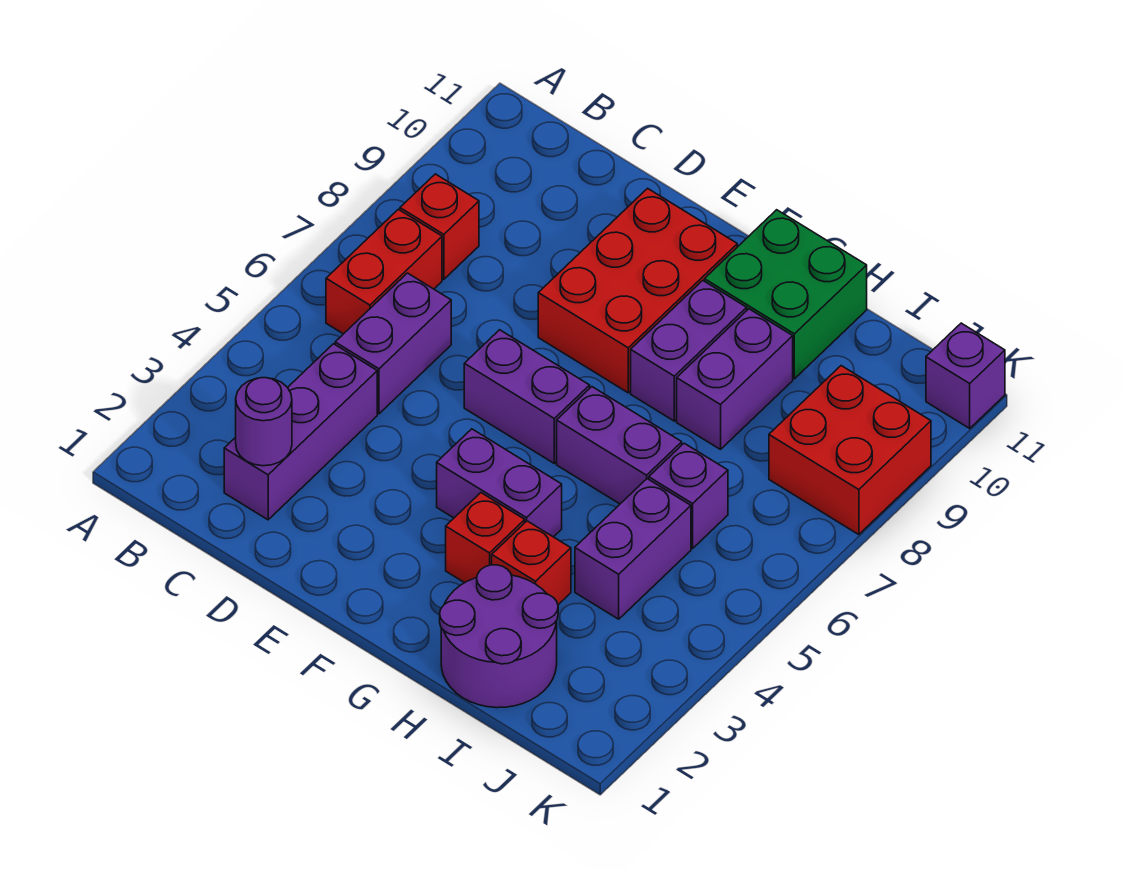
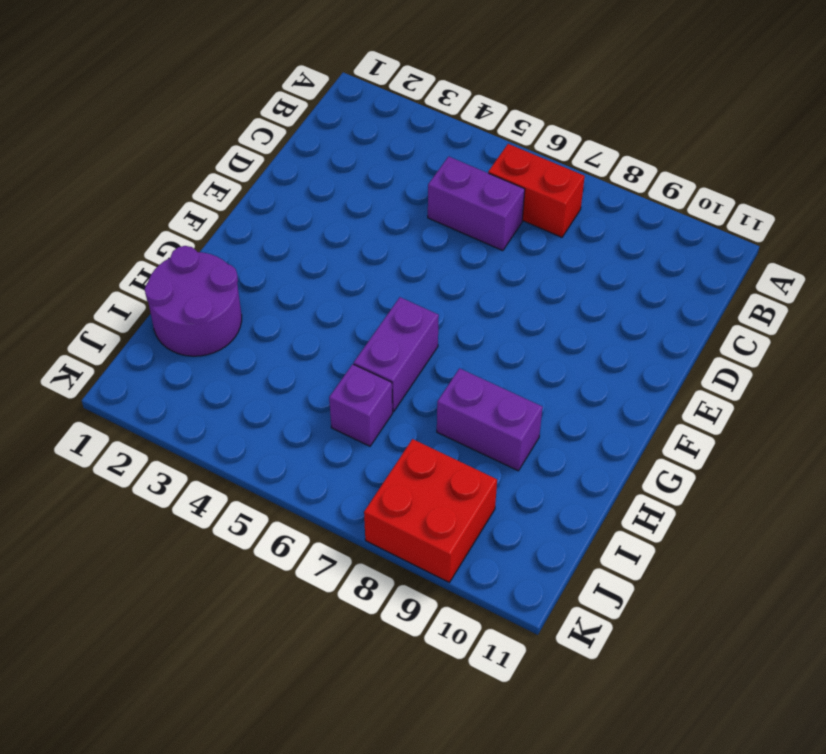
none -> red 1x1 brick [400,174,479,279]
none -> purple 1x3 brick [224,344,377,520]
none -> purple 1x2 brick [464,330,590,463]

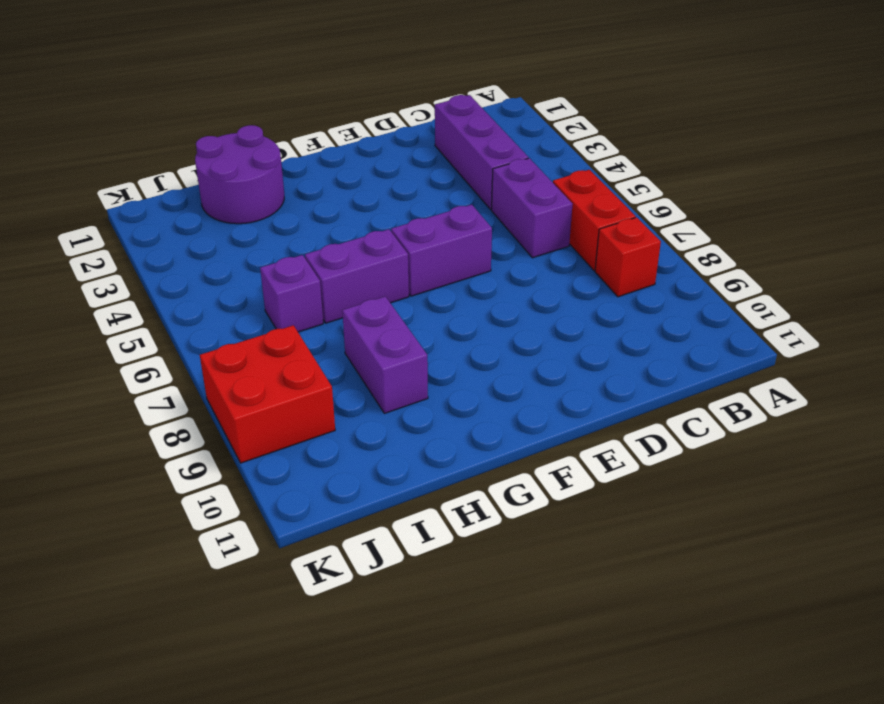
none -> red 2x3 brick [538,188,737,393]
none -> purple 1x2 brick [437,429,562,537]
none -> red 1x1 brick [446,493,525,583]

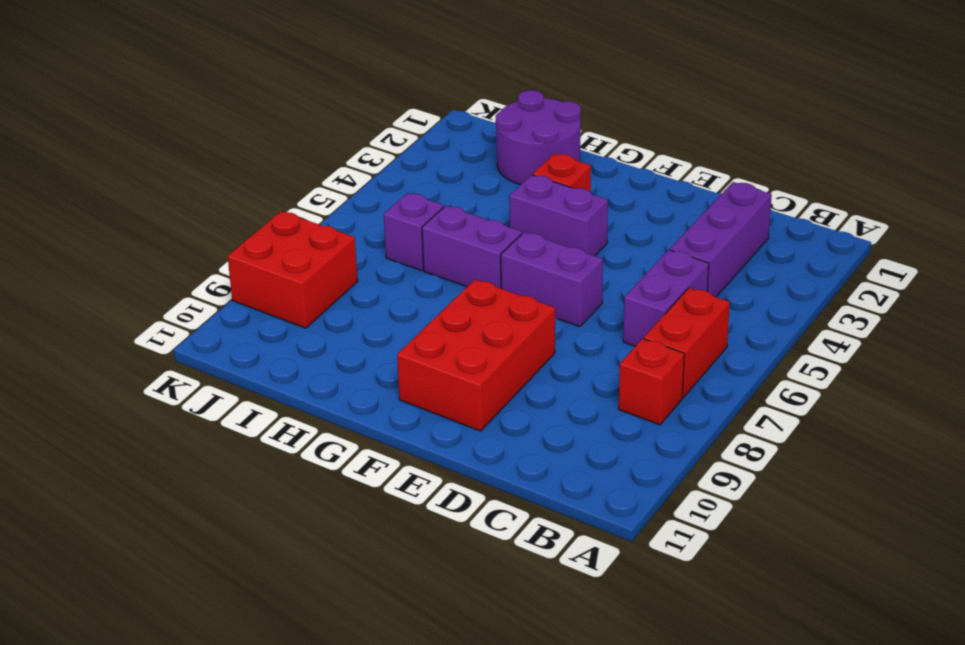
none -> purple 1x2 brick [631,281,747,421]
none -> green 2x2 brick [705,210,867,379]
none -> red 1x1 brick [492,521,571,605]

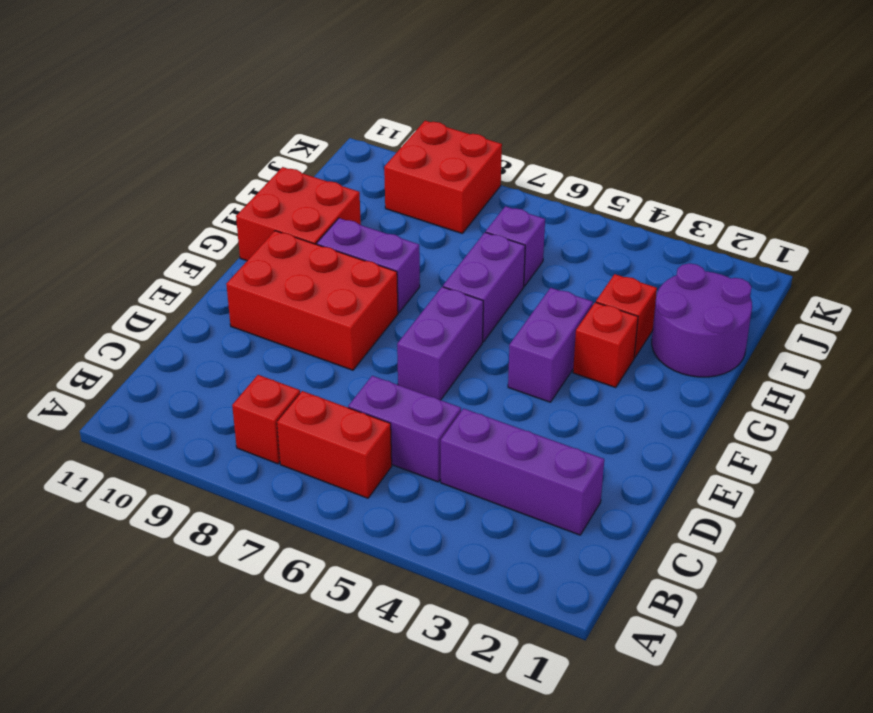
red 2x2 brick [236,167,361,261] -> green 2x2 brick [705,210,867,379]
none -> purple 1x2 brick [677,309,793,449]
none -> purple 1x2 brick [575,479,691,619]
none -> purple 1x1 brick [926,323,1005,428]

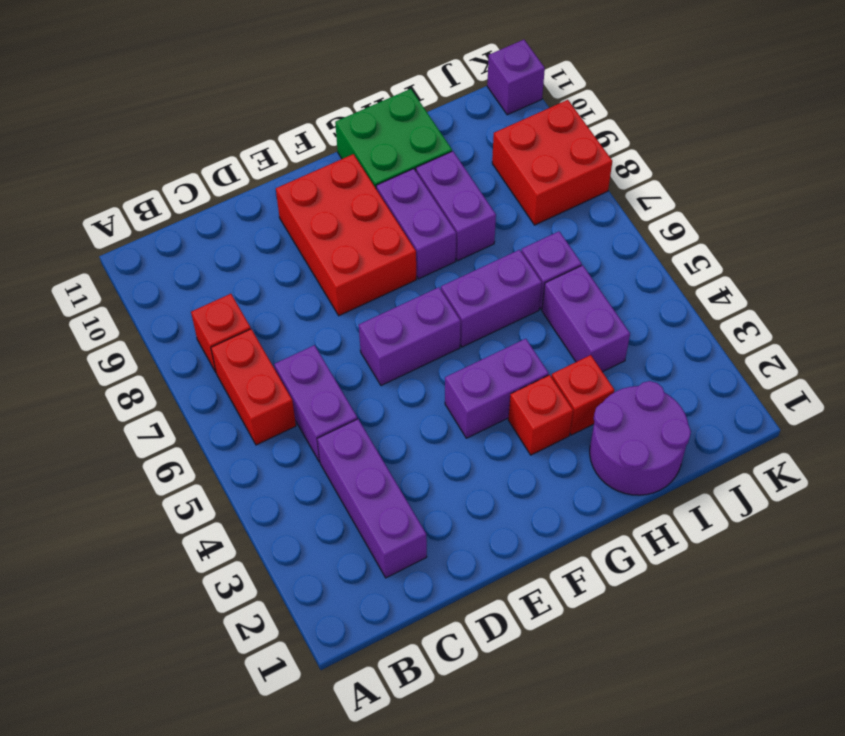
none -> purple 1x1 round brick [236,378,292,466]

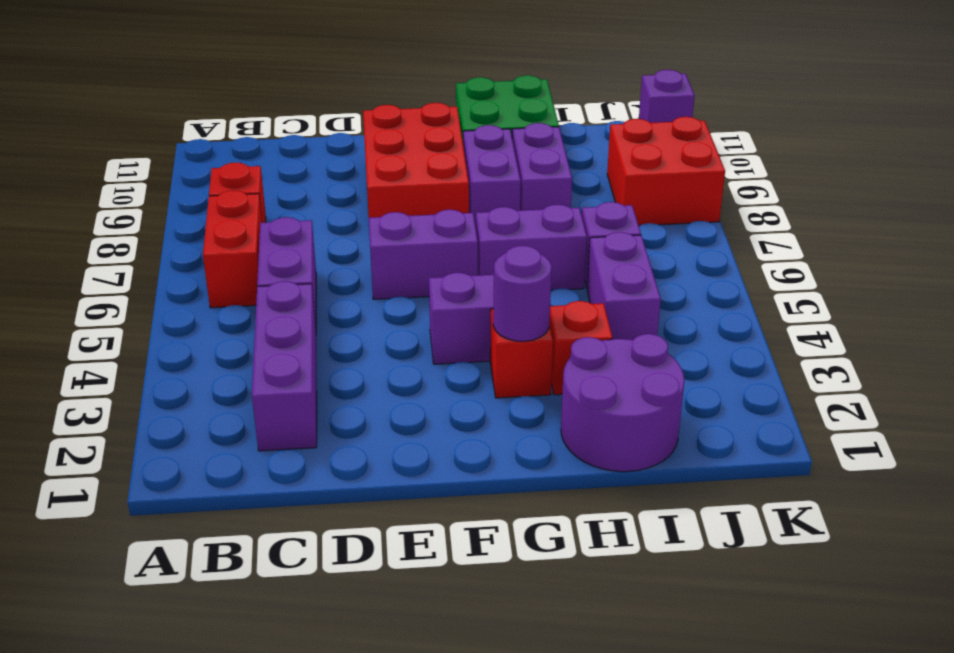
purple 1x1 round brick [493,246,552,341] -> purple 1x1 round brick moved to [236,378,292,466]

